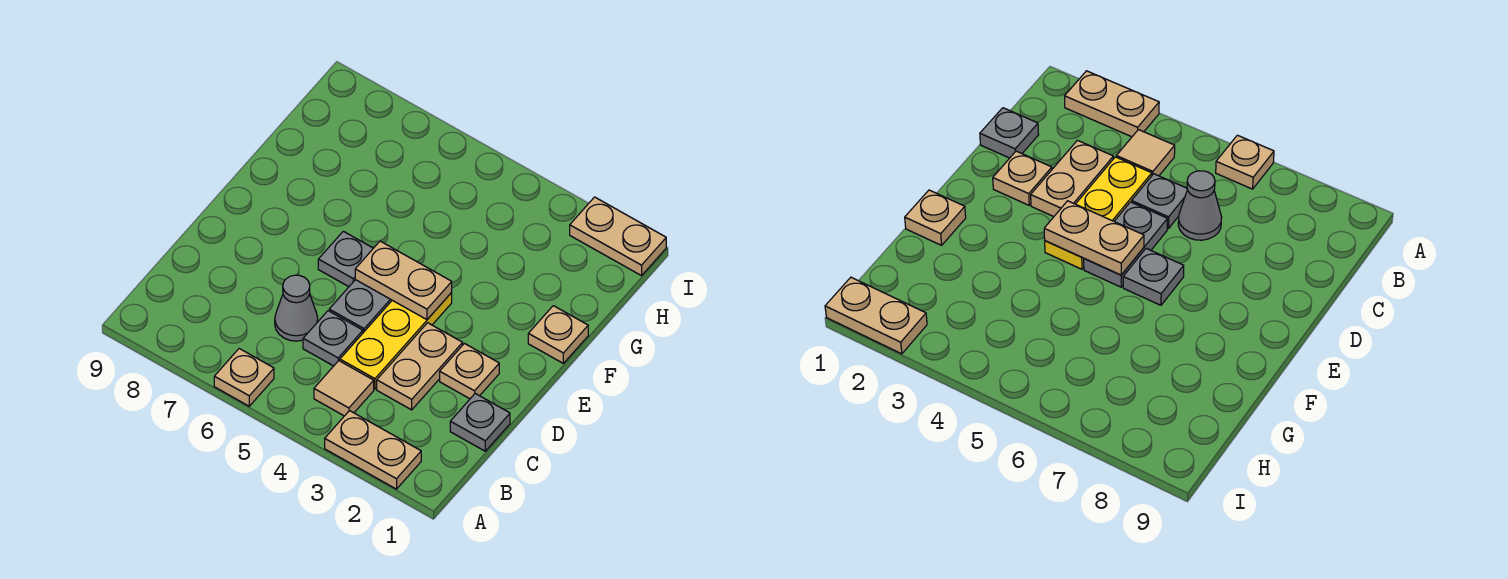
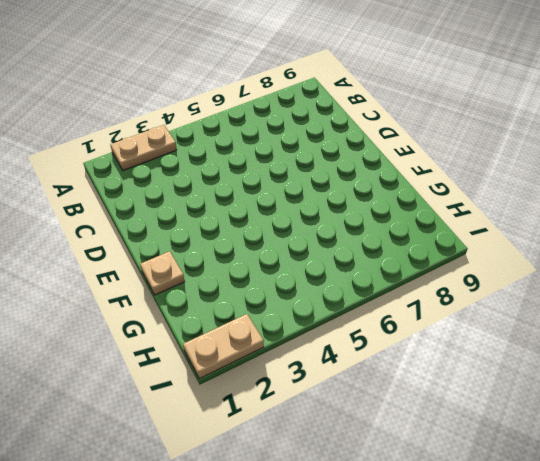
none -> tan 1x1 plate [214,349,274,406]
none -> tan 1x1 tile [314,361,374,416]
none -> grey 1x1 plate [450,394,510,451]

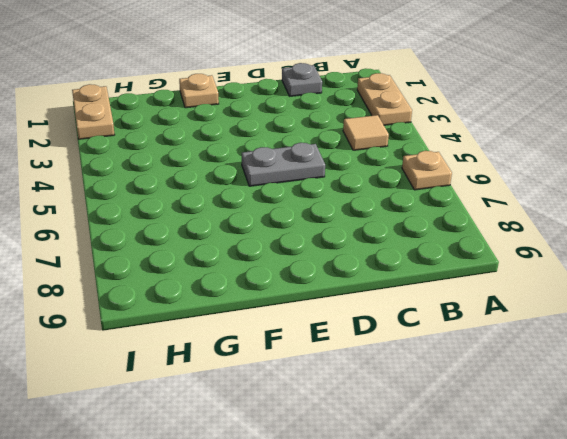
none -> tan 1x2 plate [377,323,463,410]
none -> yellow 1x3 plate [340,293,452,389]
none -> grey 1x1 plate [303,311,363,366]

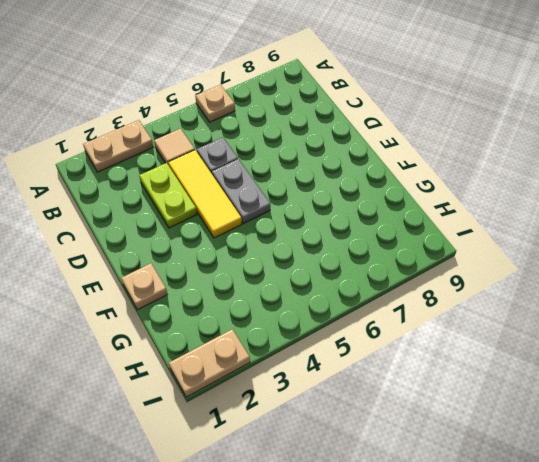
lime 1x2 plate [139,163,197,228] -> tan 1x2 plate [377,323,463,410]
yellow 1x3 tile [168,150,242,238] -> yellow 1x3 plate [340,293,452,389]
none -> grey 1x1 plate [450,394,510,451]
none -> grey 1x1 cone [275,275,318,341]
none -> tan 1x1 plate [440,344,499,399]

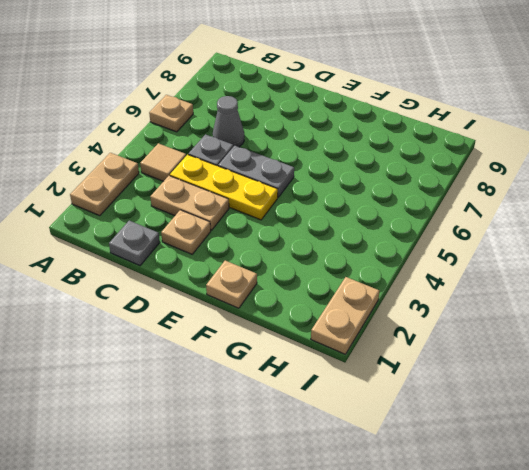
none -> grey 1x1 plate [318,231,373,287]
none -> tan 1x2 plate [355,241,452,320]

